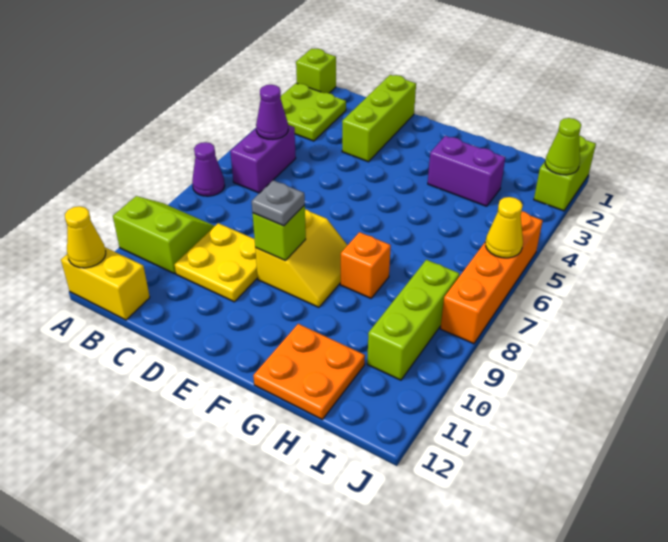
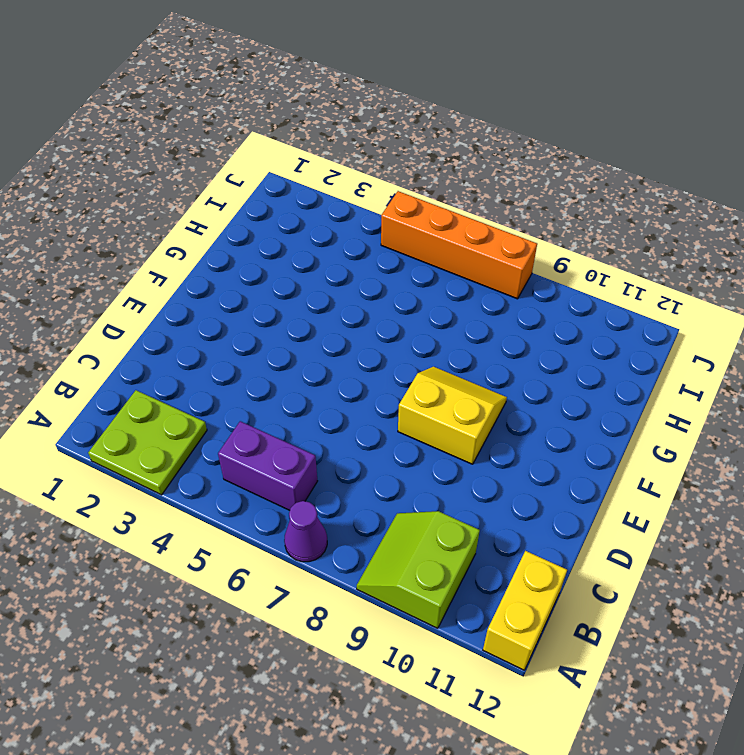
none -> lime 1x1 brick [296,49,336,93]
none -> yellow 2x2 plate [175,223,258,302]
none -> lime 1x3 brick [342,75,416,162]

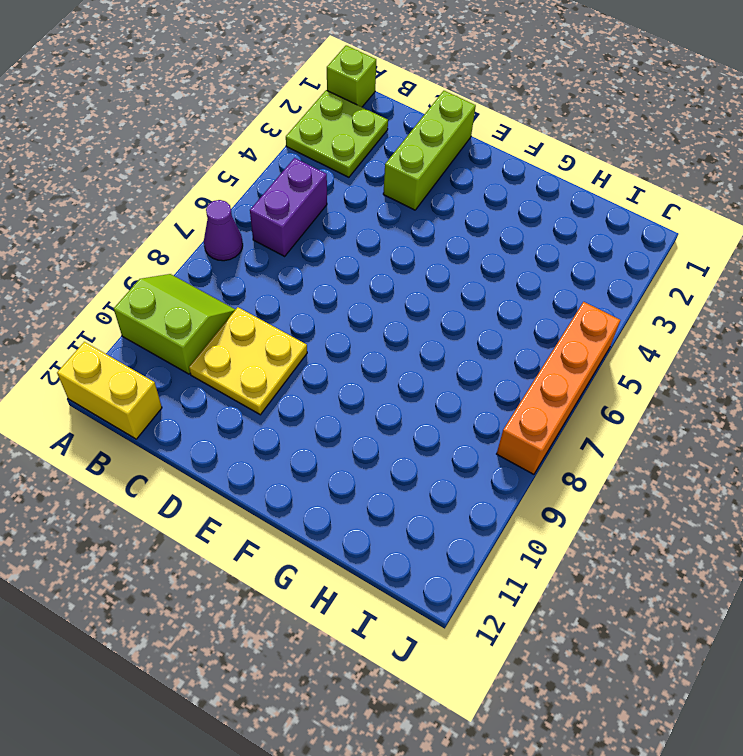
none -> yellow 2x2 slope [255,209,347,307]
none -> purple 1x2 brick [428,136,505,206]
none -> orange 1x1 brick [340,232,391,298]

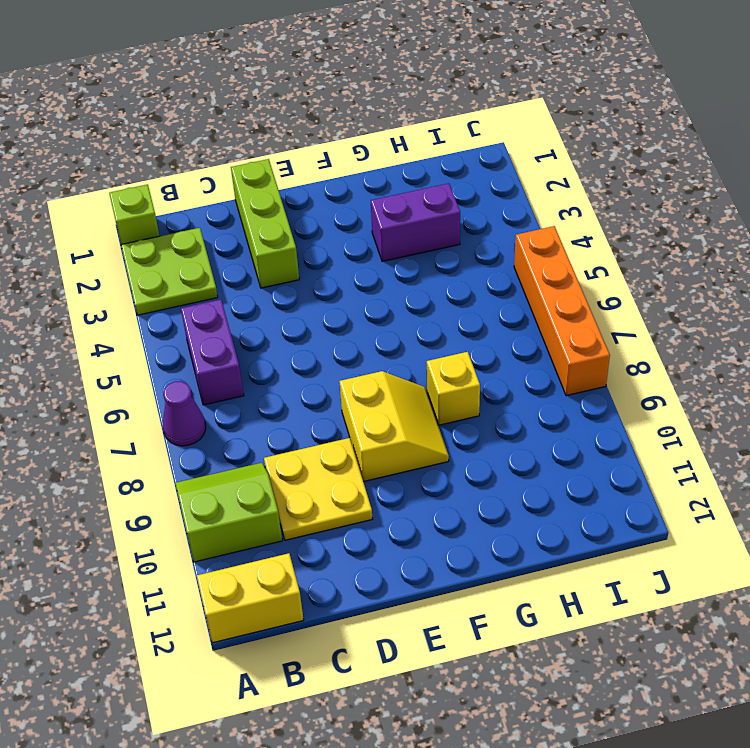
yellow 1x1 brick [427,352,480,425] -> orange 1x1 brick [340,232,391,298]
none -> orange 2x2 plate [253,324,365,419]
none -> lime 1x3 brick [367,260,459,380]
none -> lime 1x2 brick [534,136,596,211]

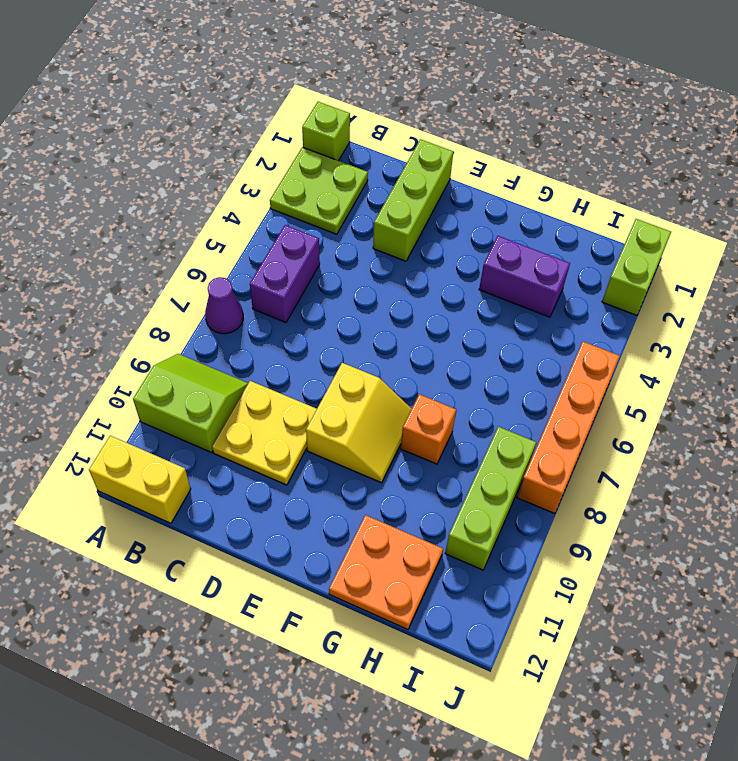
none -> yellow 1x1 cone [65,206,106,268]
none -> purple 1x1 cone [256,85,288,139]
none -> lime 1x1 brick [253,205,306,261]

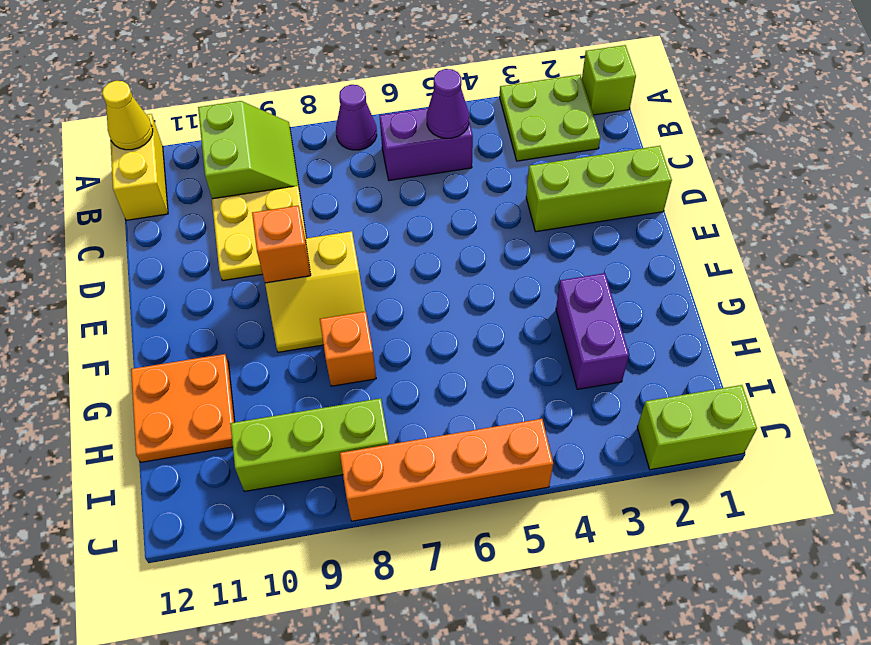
orange 1x1 brick [252,205,311,283] -> lime 1x1 brick [253,205,306,261]
none -> lime 1x1 cone [545,118,581,175]
none -> yellow 1x1 cone [486,197,523,258]
none -> grey 1x1 plate [252,180,305,226]

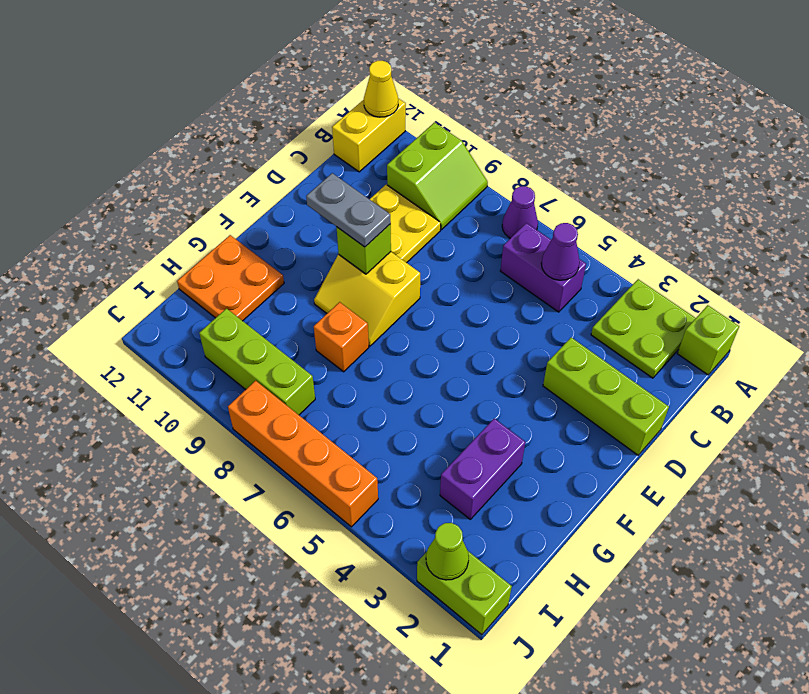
grey 1x2 plate [306,173,391,247] -> grey 1x1 plate [252,180,305,226]
none -> yellow 1x1 cone [486,197,523,258]

